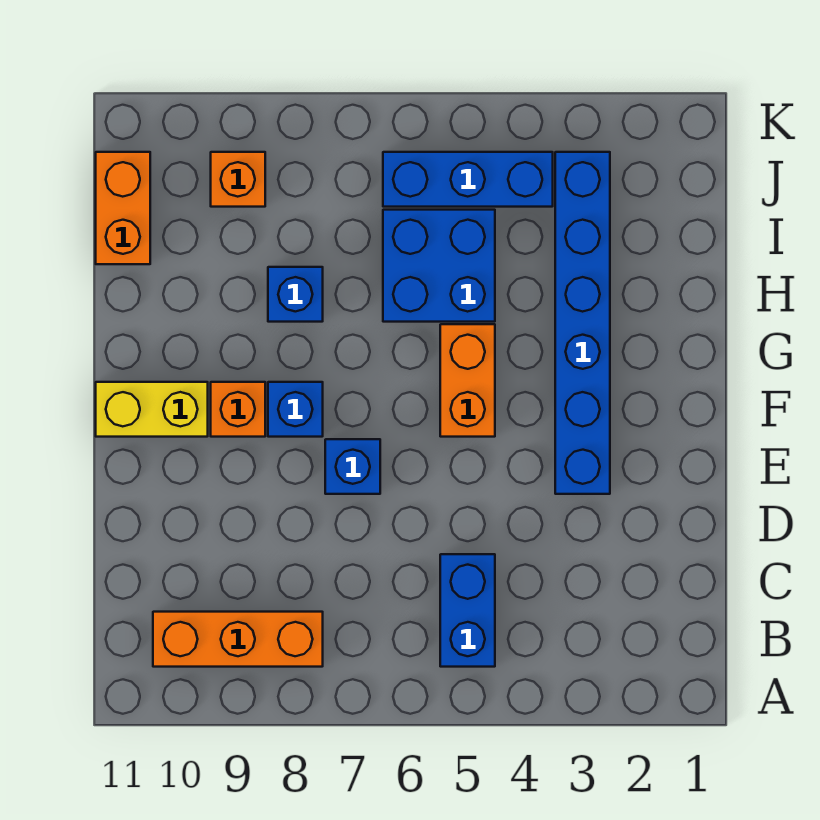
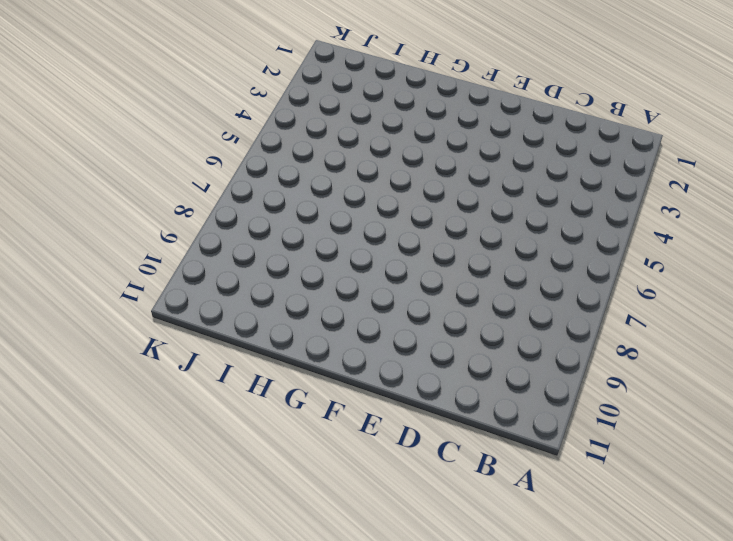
none -> blue 1x2 brick [440,554,495,667]
none -> orange 1x3 brick [153,612,323,667]
none -> blue 1x6 brick [555,152,610,494]

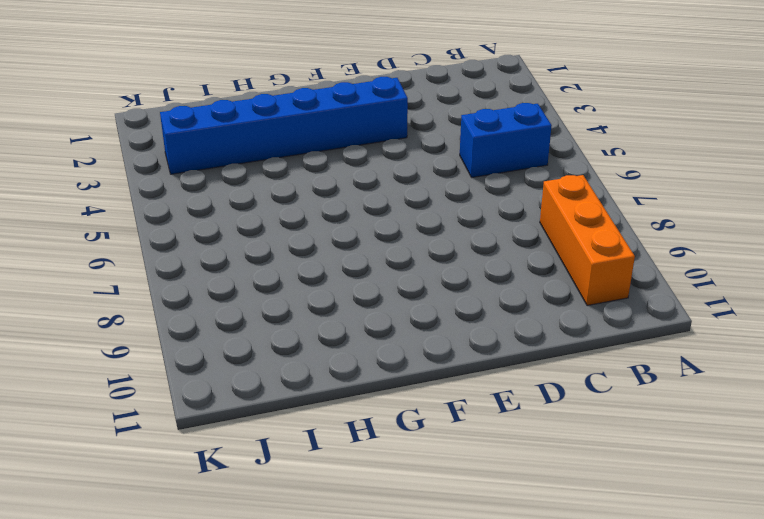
none -> blue 1x1 brick [325,439,380,494]
none -> orange 1x2 brick [440,324,495,437]
none -> blue 1x1 brick [268,382,323,437]

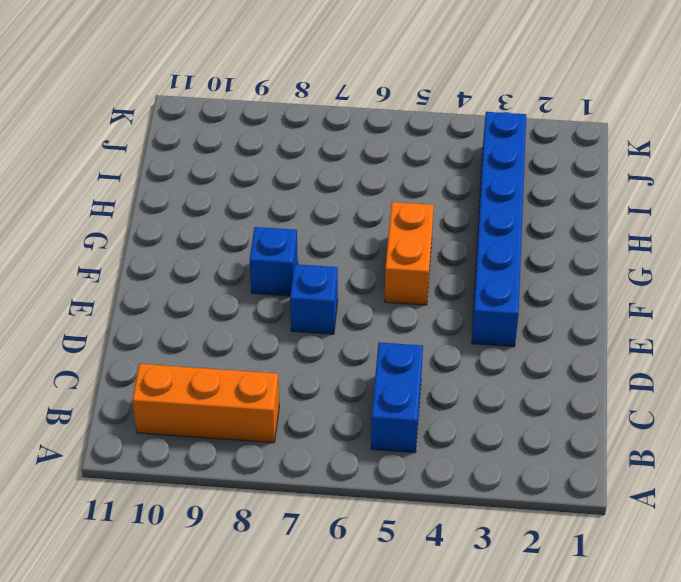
none -> orange 1x1 brick [211,382,265,437]
none -> yellow 1x2 brick [96,382,208,437]
none -> blue 2x2 brick [383,210,495,322]

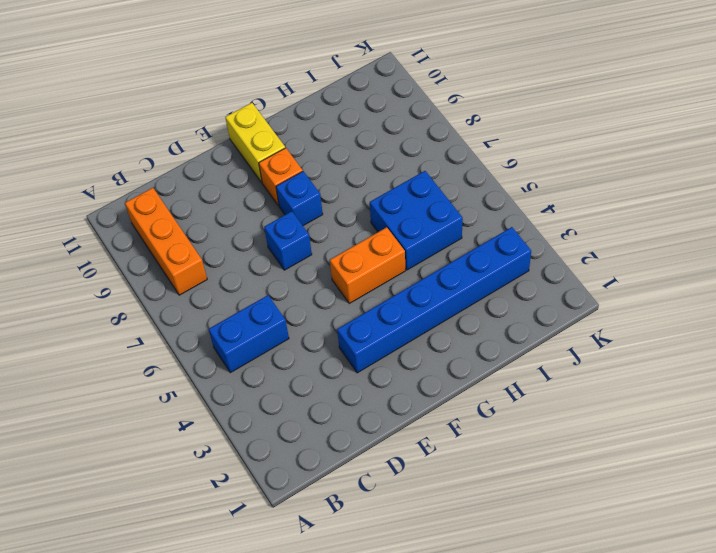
none -> blue 1x1 brick [268,267,323,322]
none -> orange 1x2 brick [96,152,150,264]
none -> blue 1x3 brick [383,152,553,207]

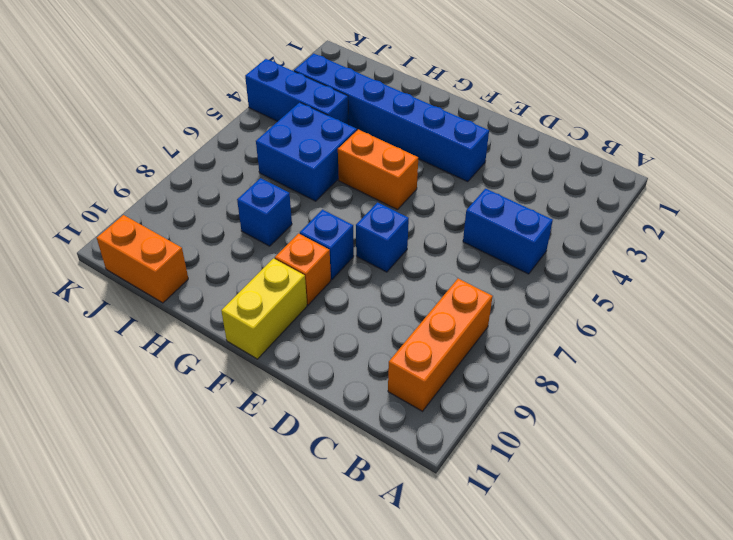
blue 1x3 brick [245,59,349,125] -> blue 1x3 brick turned to [383,152,553,207]
none -> orange 1x1 brick [211,152,265,207]

